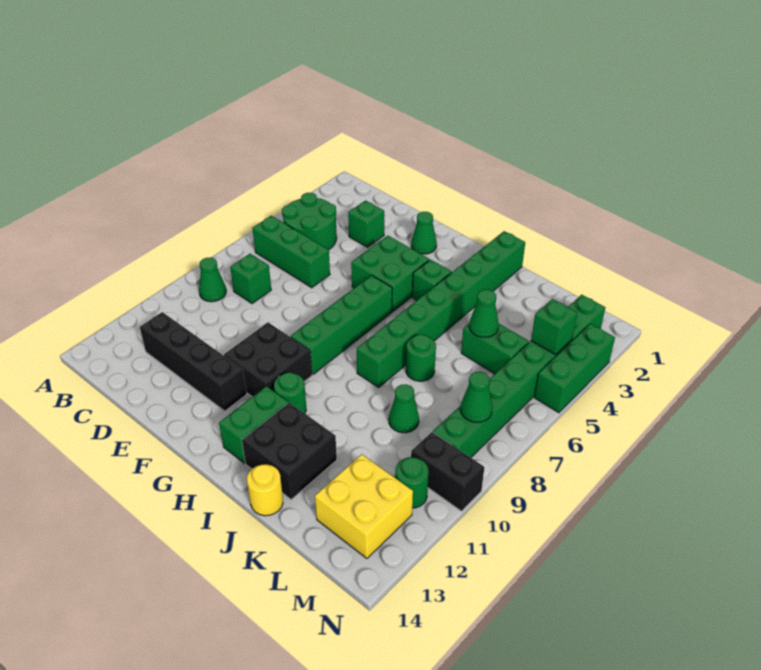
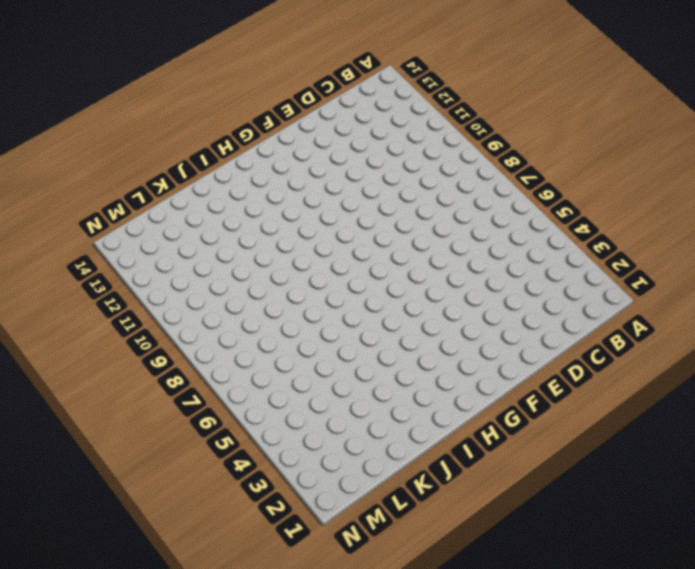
none -> green 2x2 round brick [282,193,337,250]
none -> green 1x3 brick [252,216,330,288]
none -> green 1x1 cone [199,258,226,302]

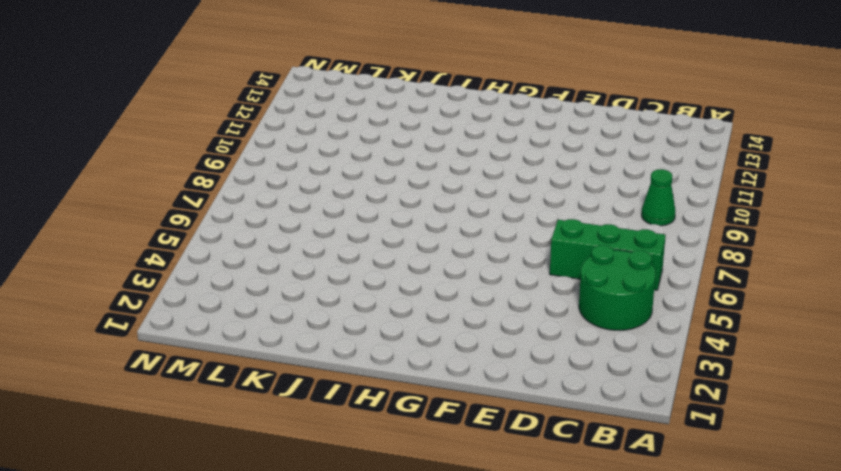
none -> green 1x1 brick [230,254,271,304]
none -> black 1x4 brick [140,312,247,411]
none -> green 1x1 brick [348,201,384,247]

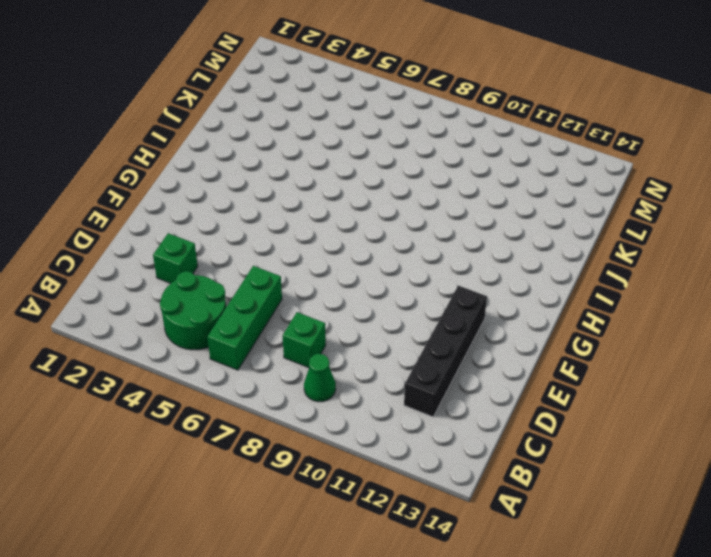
none -> green 1x1 cone [411,212,437,254]
none -> green 2x2 brick [351,236,429,312]
none -> black 2x2 brick [224,323,312,397]

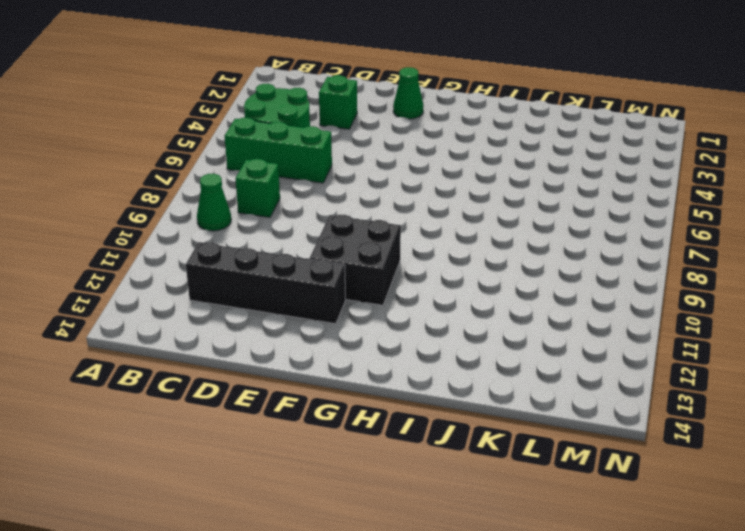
none -> green 2x2 brick [351,236,429,312]
none -> green 1x4 brick [291,275,392,374]
none -> green 1x1 brick [412,260,452,300]

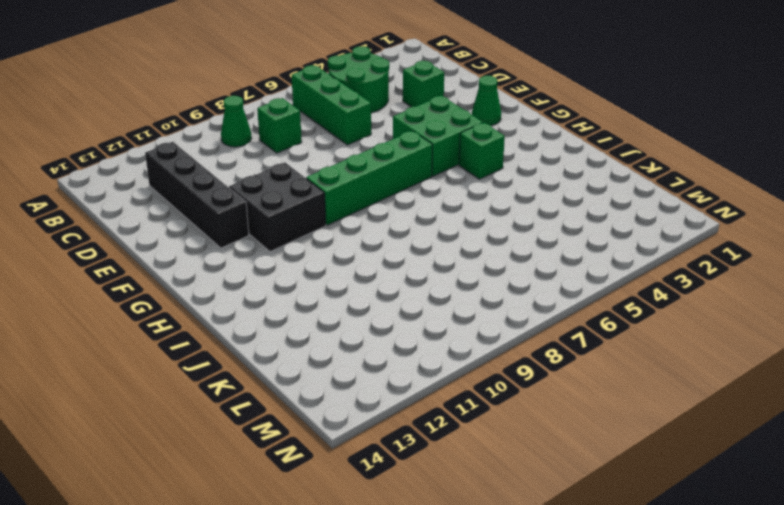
none -> green 1x1 round brick [274,373,306,413]
none -> green 1x2 brick [219,386,288,463]
none -> green 1x8 brick [357,231,525,387]

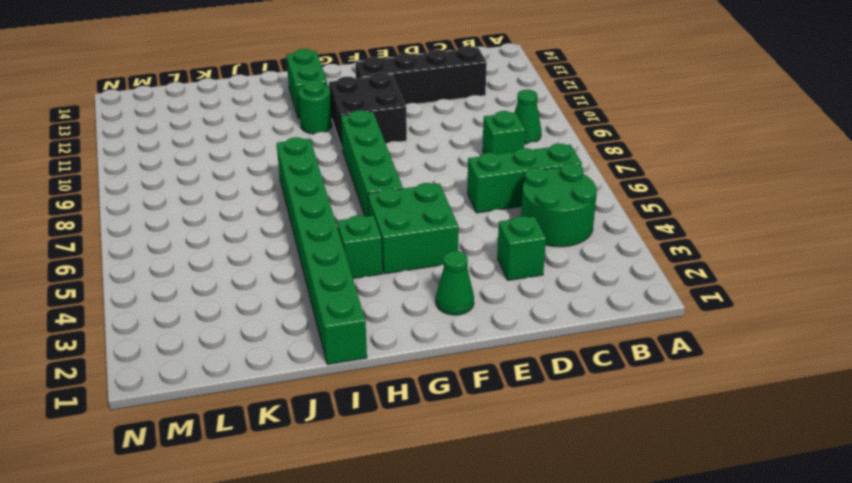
none -> black 2x2 brick [242,403,337,500]
none -> green 1x1 round brick [406,335,436,381]
none -> yellow 1x1 round brick [247,464,283,516]

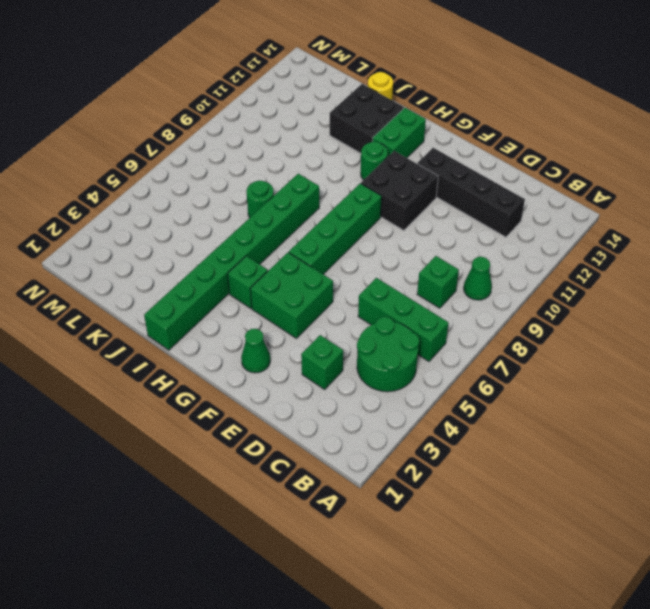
none -> green 1x2 brick [461,324,529,374]
none -> green 1x1 cone [389,384,419,433]
none -> yellow 2x2 brick [315,454,413,558]

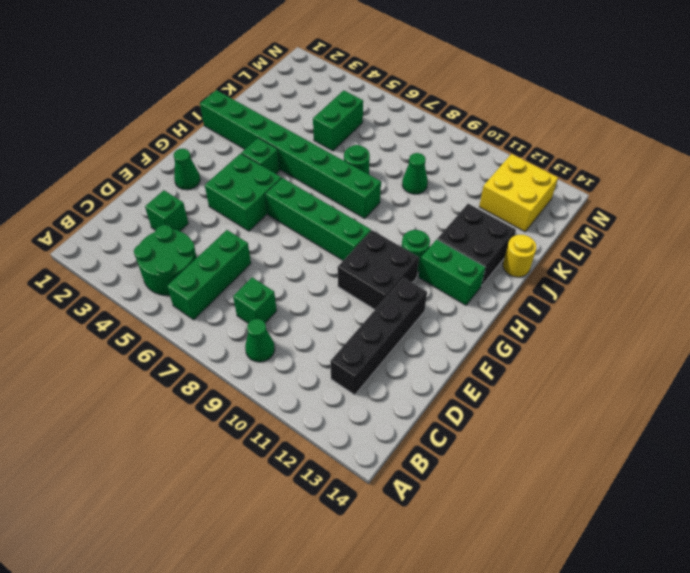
none -> green 1x8 brick [433,295,605,458]
none -> black 1x2 brick [411,432,484,511]
none -> green 1x1 round brick [395,457,429,508]

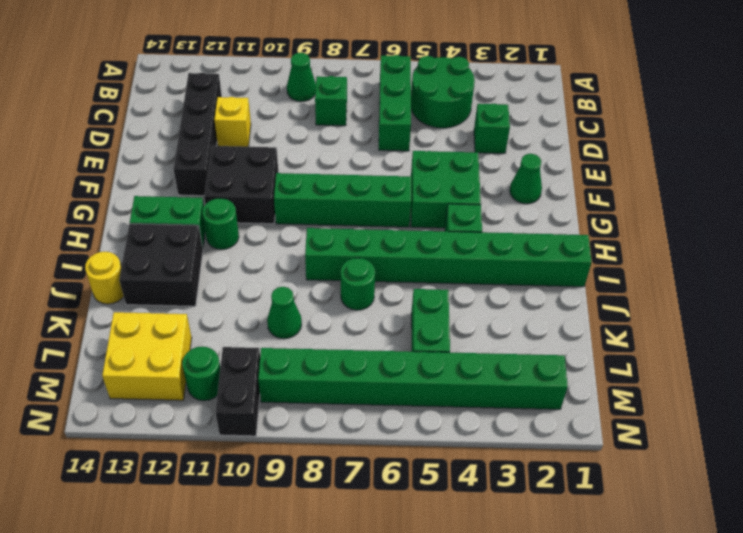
yellow 1x1 brick [214,97,251,147] -> none
none -> green 1x3 brick [534,324,615,413]
none -> green 1x1 cone [469,290,499,337]
none -> green 1x1 brick [531,299,577,355]

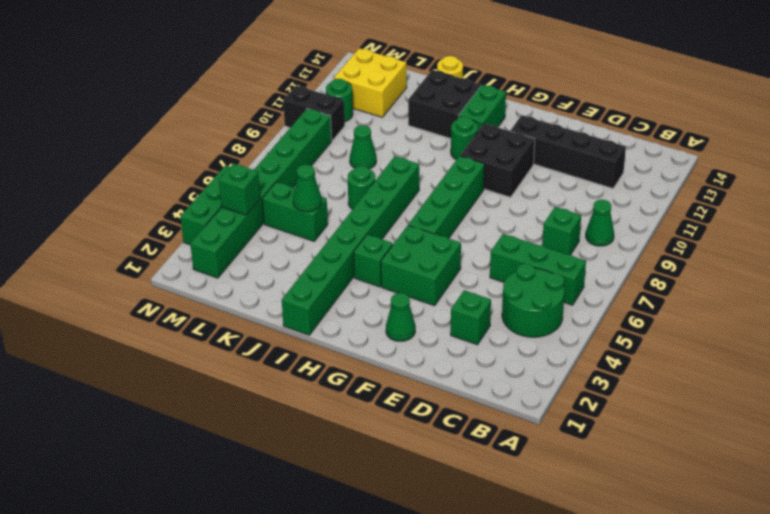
none -> green 1x1 cone [460,372,492,422]

